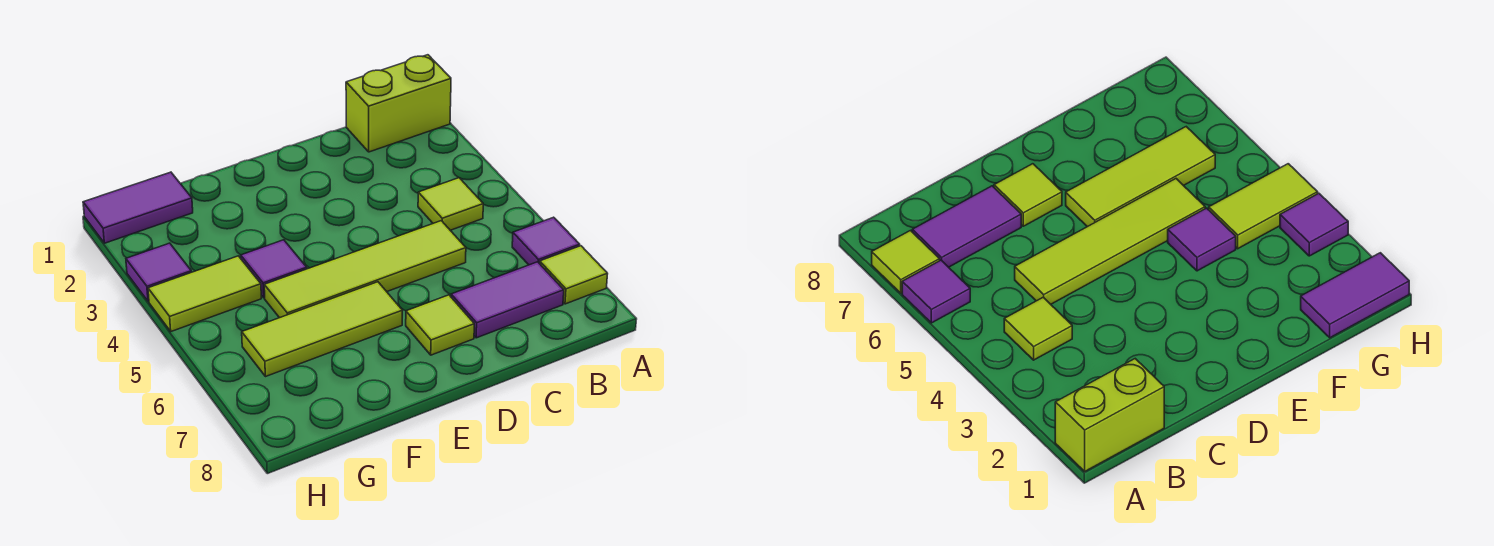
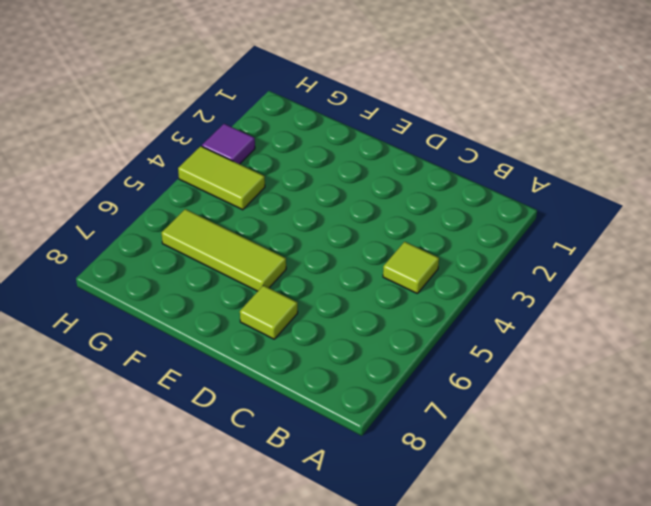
none -> lime 1x2 brick [346,55,451,152]
none -> purple 1x1 tile [512,217,580,265]
none -> lime 1x1 tile [540,246,608,304]

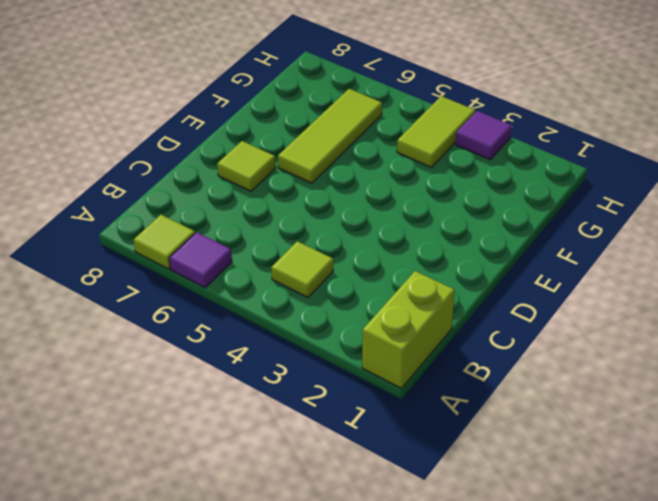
none -> purple 1x2 tile [451,262,564,338]
none -> lime 1x4 tile [264,221,466,318]
none -> purple 1x1 tile [241,240,307,298]

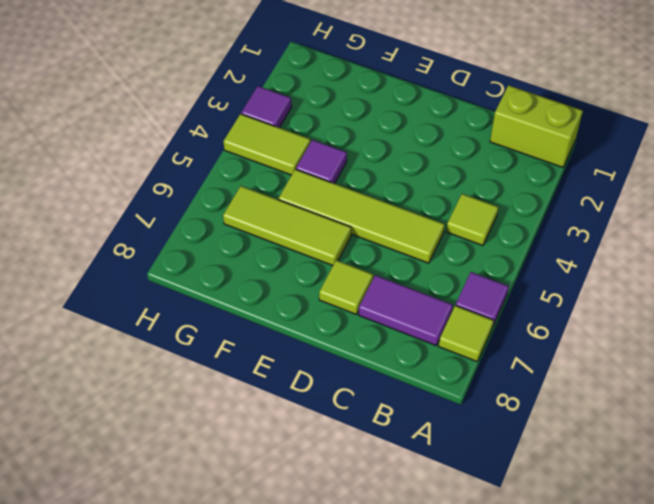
none -> purple 1x2 tile [83,172,193,243]

